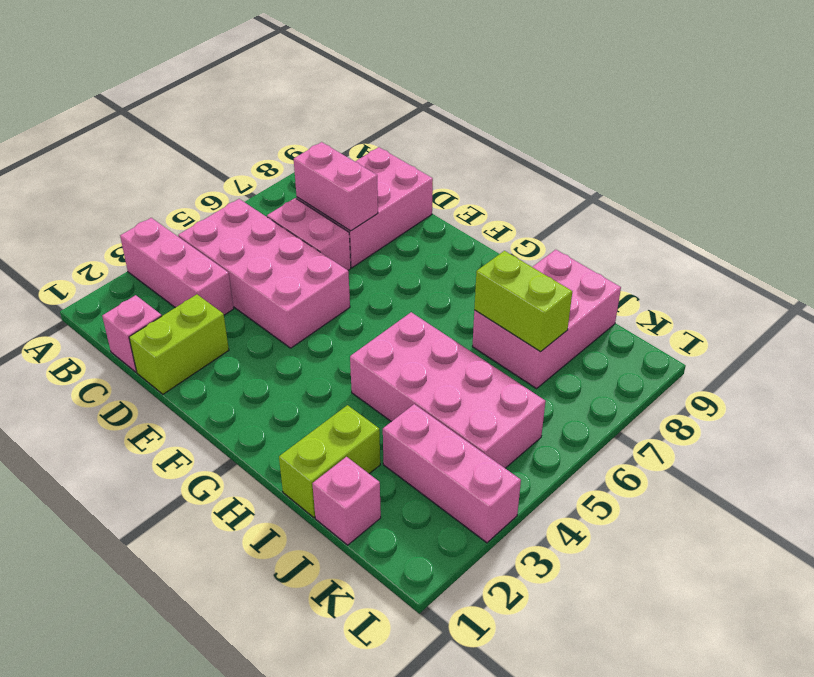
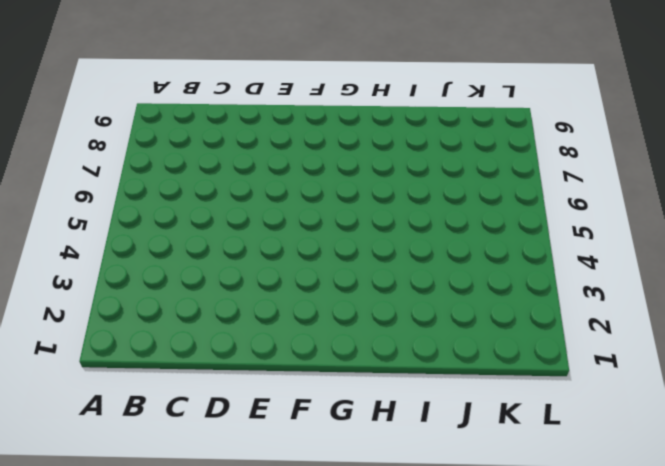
none -> pink 1x3 brick [120,218,234,315]
none -> pink 2x4 brick [178,199,350,348]
none -> pink 1x1 brick [102,295,162,372]

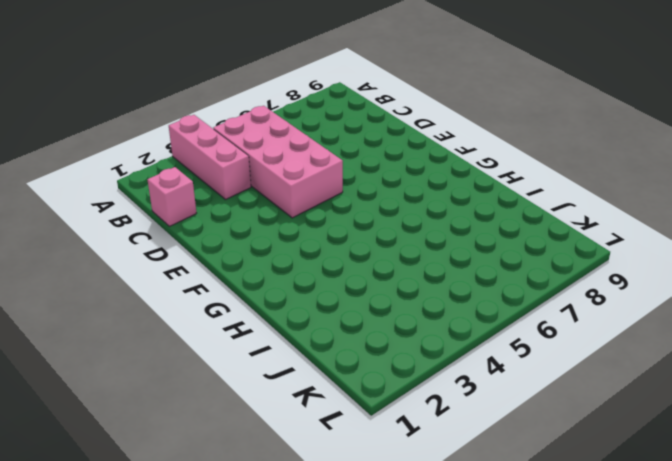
none -> pink 1x2 brick [267,198,351,270]
none -> pink 2x3 brick [297,147,433,268]
none -> lime 1x2 brick [129,294,229,394]

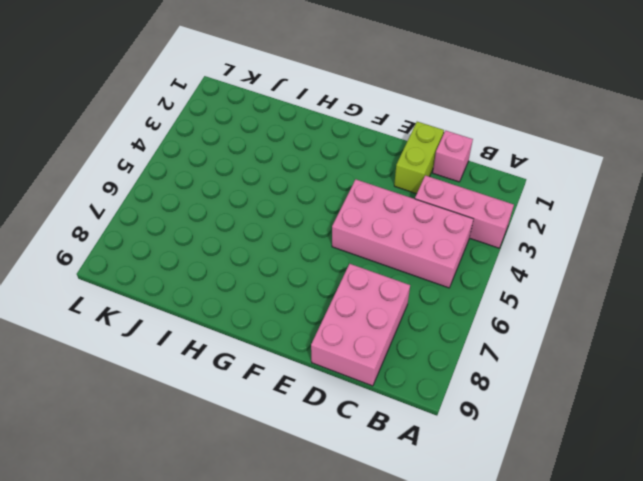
none -> pink 1x2 brick [267,198,351,270]
none -> pink 2x4 brick [350,312,546,468]
none -> lime 1x2 brick [279,405,380,518]

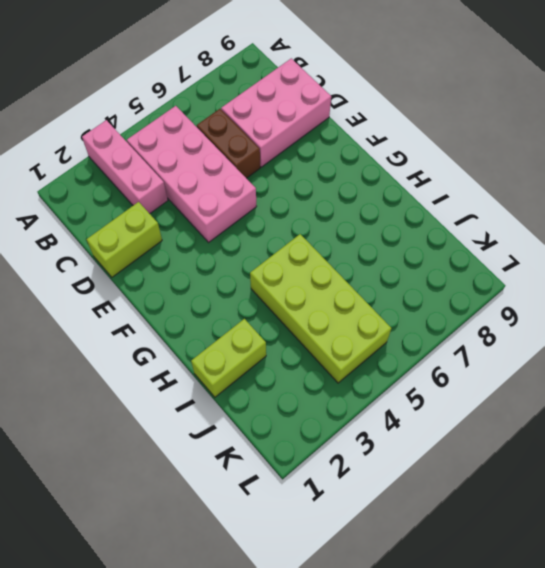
brown 1x2 brick [197,109,260,178] -> pink 1x2 brick [267,198,351,270]
lime 2x4 brick [250,234,391,383] -> pink 2x4 brick [350,312,546,468]
none -> pink 1x1 brick [102,295,162,372]
none -> pink 2x3 brick [472,250,621,389]
none -> pink 1x1 brick [312,457,381,545]

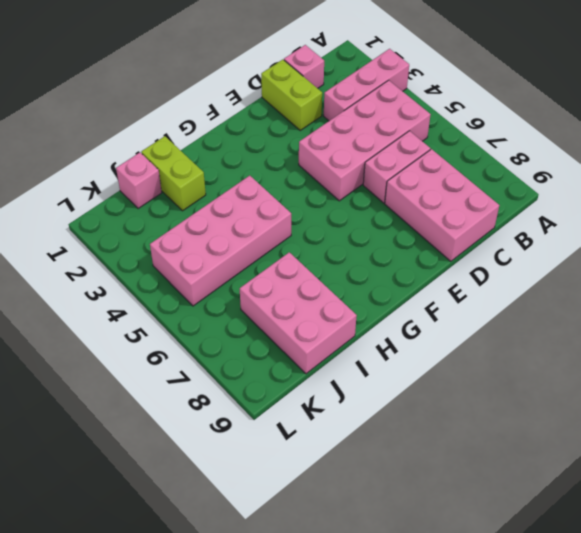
none -> pink 1x3 brick [383,404,521,543]
none -> pink 1x2 brick [294,142,378,231]
none -> lime 1x2 brick [474,251,572,352]

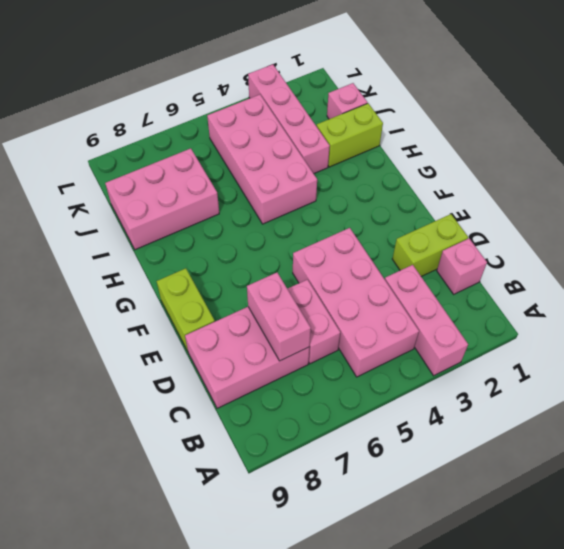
lime 1x2 brick [157,268,215,351] -> lime 1x2 brick moved to [474,251,572,352]
pink 1x4 brick [248,64,330,174] -> pink 1x3 brick [383,404,521,543]

